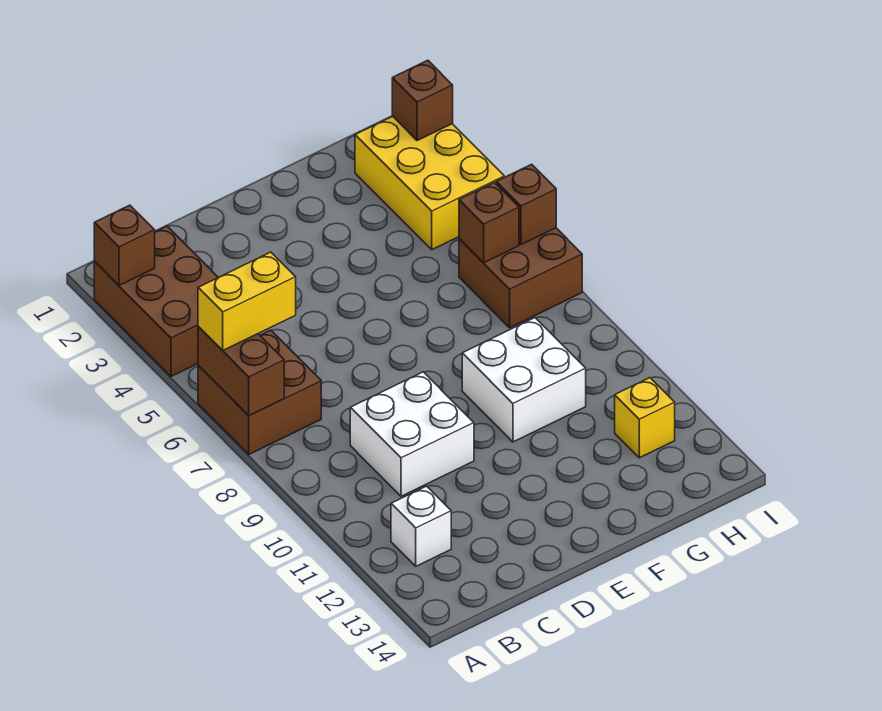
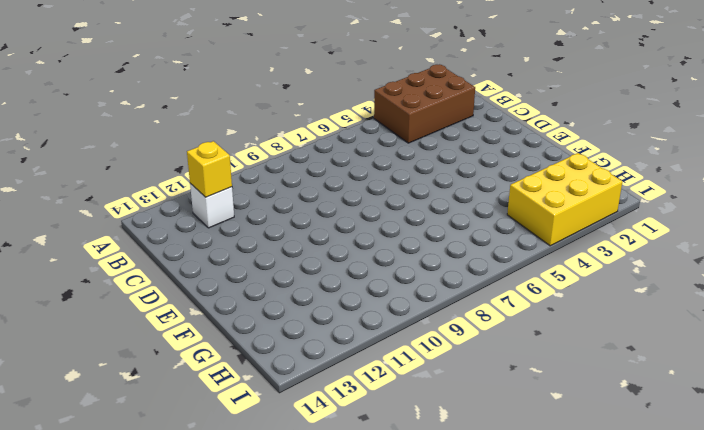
yellow 1x1 brick [187,141,232,197] -> yellow 1x1 brick moved to [615,378,675,458]
none -> brown 2x2 brick [198,330,321,454]
none -> white 2x2 brick [350,372,474,496]
none -> white 2x2 brick [462,318,586,442]

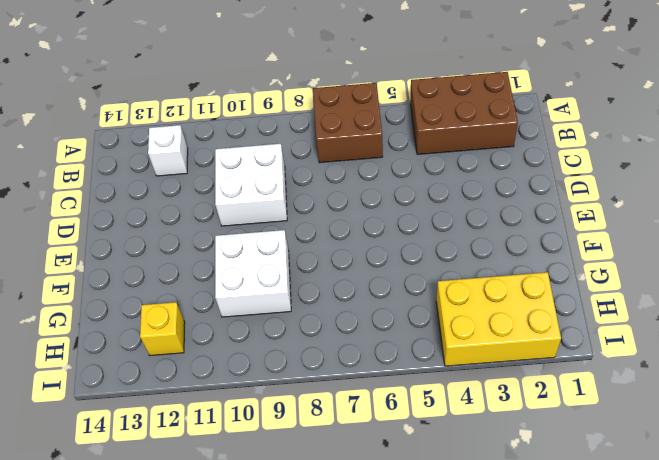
none -> brown 2x2 brick [459,228,582,328]
none -> brown 1x1 brick [94,205,155,285]
none -> brown 1x2 brick [198,327,284,416]

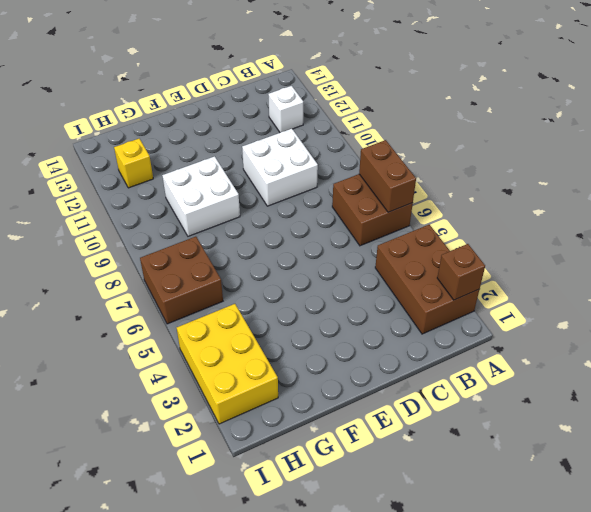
none -> brown 1x1 brick [459,182,519,263]
none -> brown 1x1 brick [392,60,453,141]
none -> brown 1x1 brick [496,164,556,245]

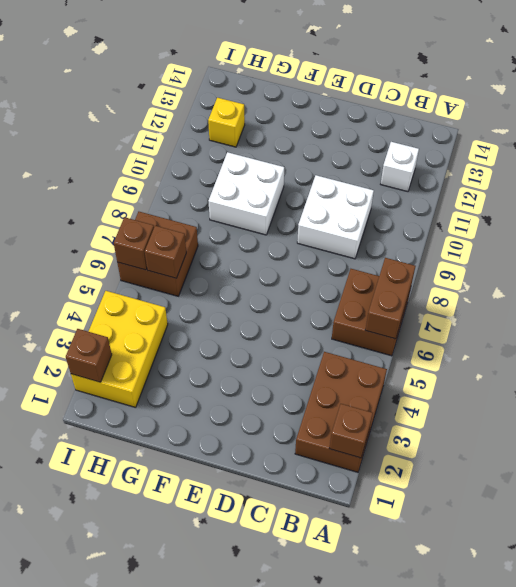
none -> yellow 1x2 brick [198,252,296,350]

